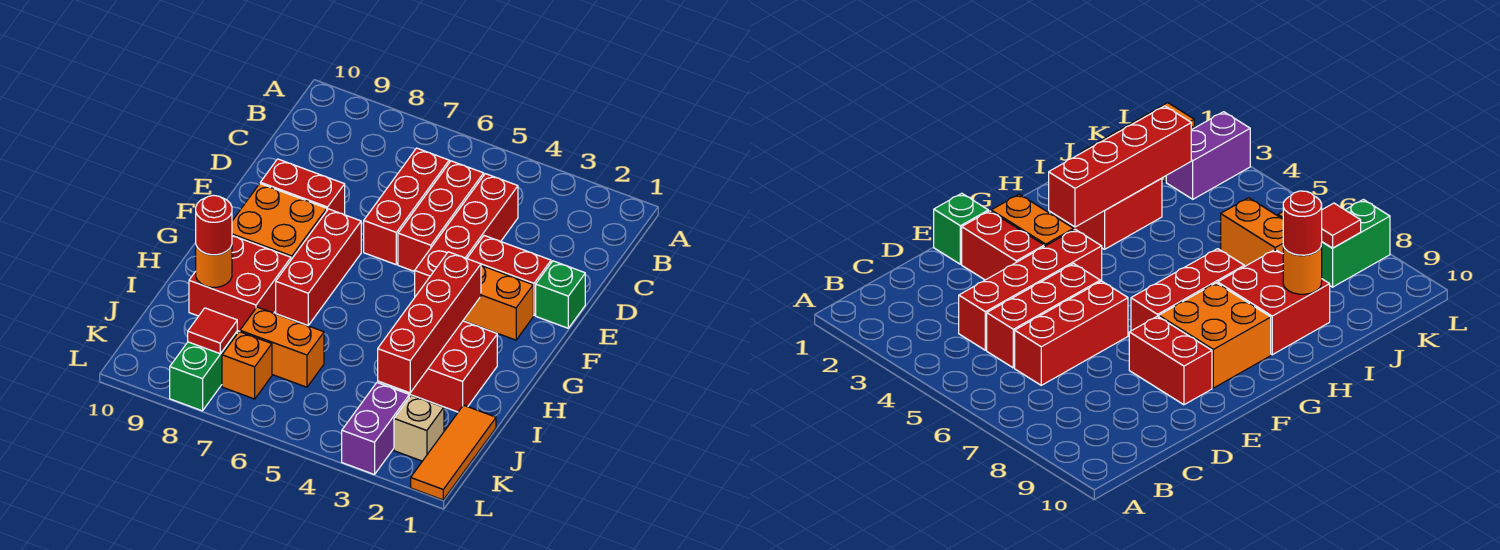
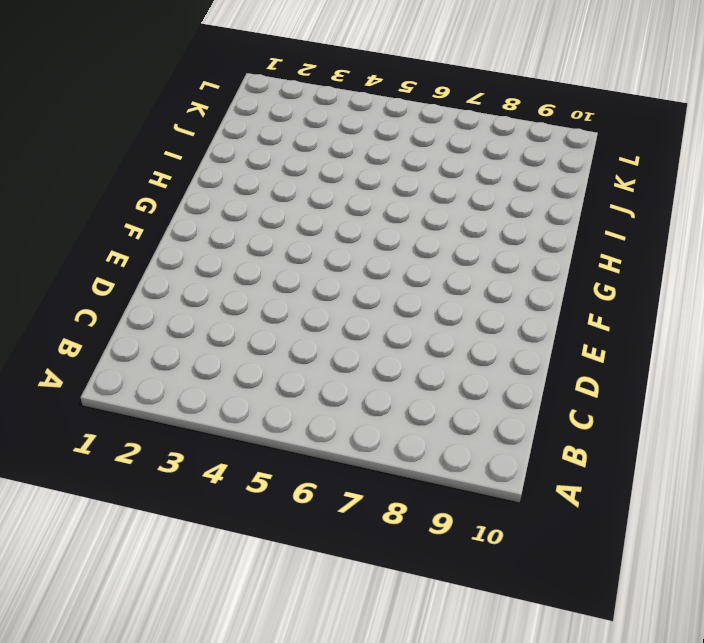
none -> red 1x4 brick [415,174,518,297]
none -> red 1x3 brick [398,161,484,272]
none -> red 1x3 brick [364,148,449,265]

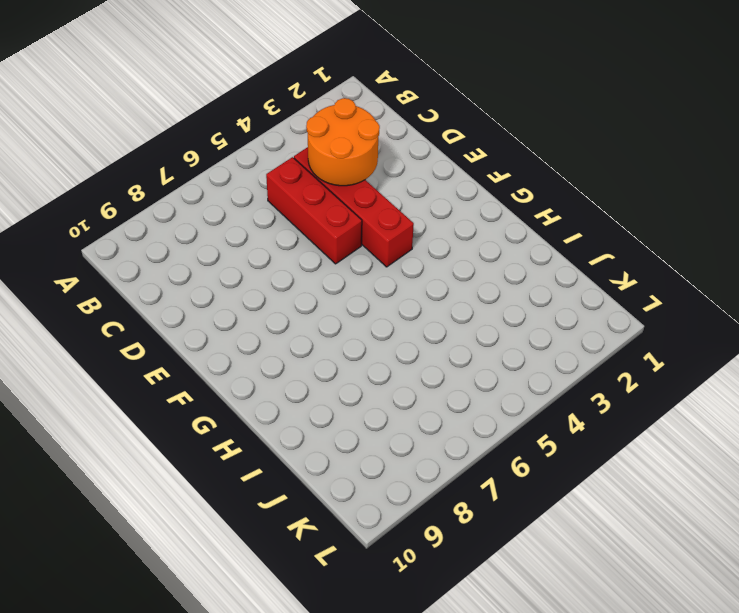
orange 2x2 round brick [306,98,380,186] -> none
none -> red 1x3 brick [364,148,449,265]
none -> green 1x1 brick [536,261,585,328]
none -> red 1x2 brick [467,236,551,316]

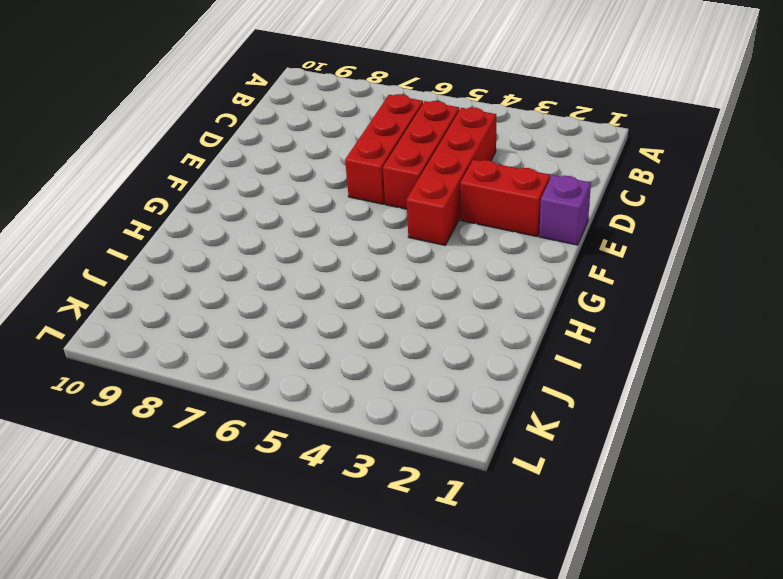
purple 1x1 brick [539,175,591,245] -> green 1x1 brick [536,261,585,328]
none -> red 1x2 brick [260,159,345,215]
none -> orange 1x2 brick [463,266,533,340]
none -> red 1x3 brick [276,209,361,325]

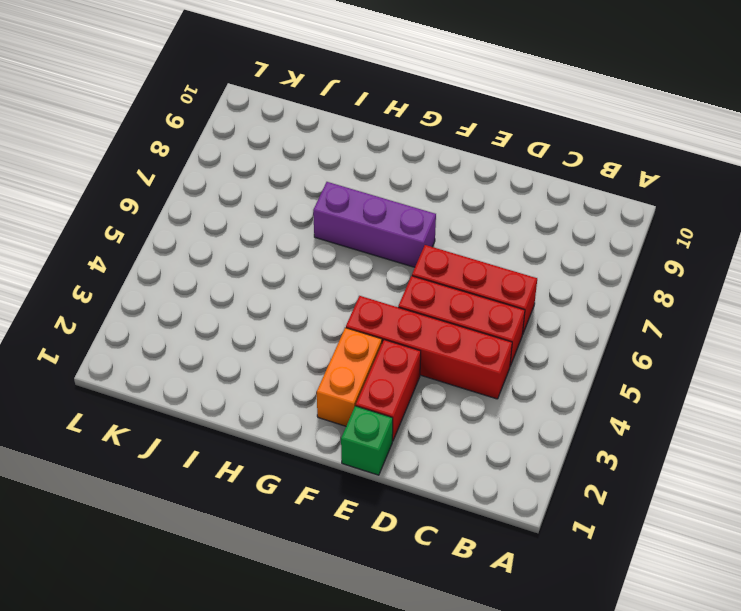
purple 1x3 brick [313,182,436,267] -> red 1x3 brick [276,209,361,325]
none -> red 1x2 brick [260,159,345,215]
none -> orange 2x2 brick [232,184,327,260]
none -> red 2x2 brick [395,321,497,412]

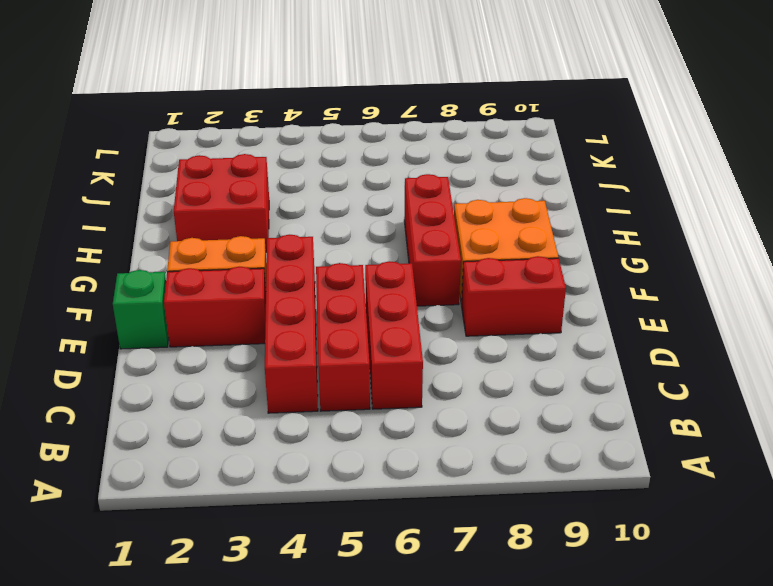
none -> red 2x2 brick [189,236,291,331]
none -> orange 1x3 tile [411,405,496,500]
none -> orange 1x2 brick [240,307,324,387]

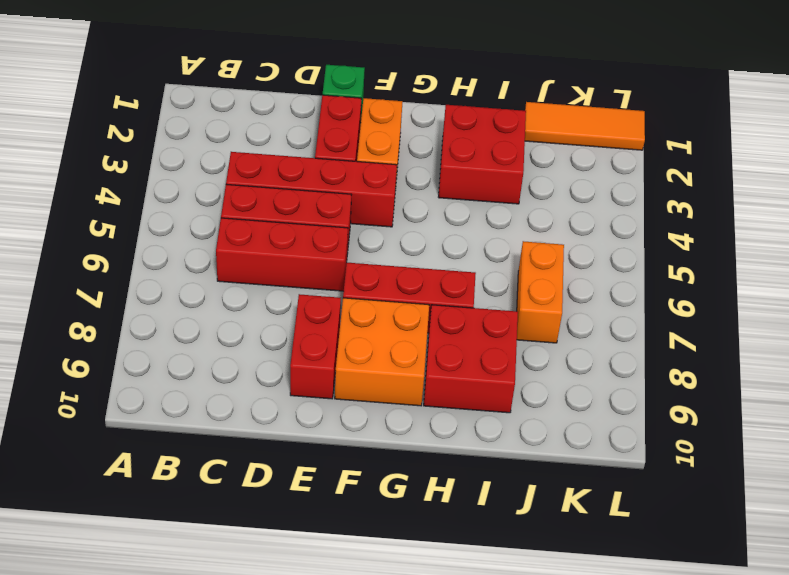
none -> tan 1x1 brick [394,395,444,461]
none -> purple 1x2 brick [342,383,409,475]
none -> orange 1x1 brick [222,331,272,399]

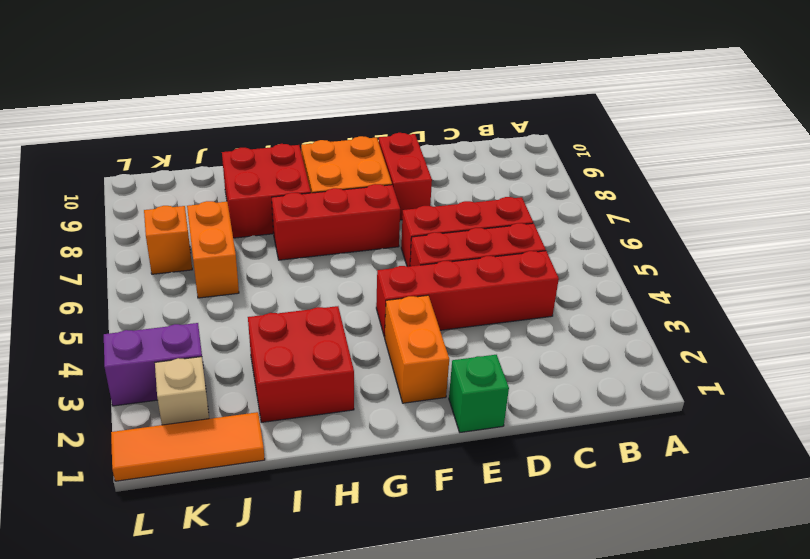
none -> red 1x2 brick [467,236,551,316]
none -> green 1x2 brick [170,332,237,411]
none -> red 1x4 brick [378,252,481,393]

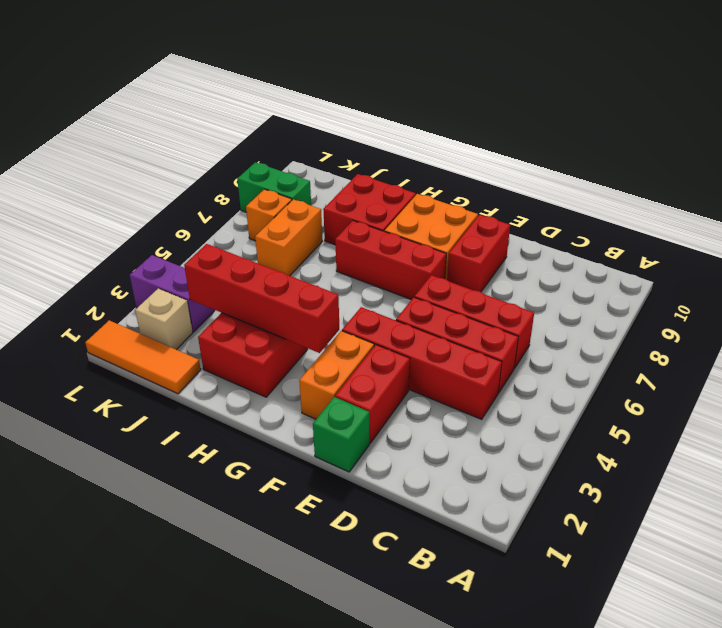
none -> orange 1x1 round brick [196,245,232,287]
none -> red 1x1 tile [188,308,237,354]
none -> red 1x1 round brick [196,195,232,255]

